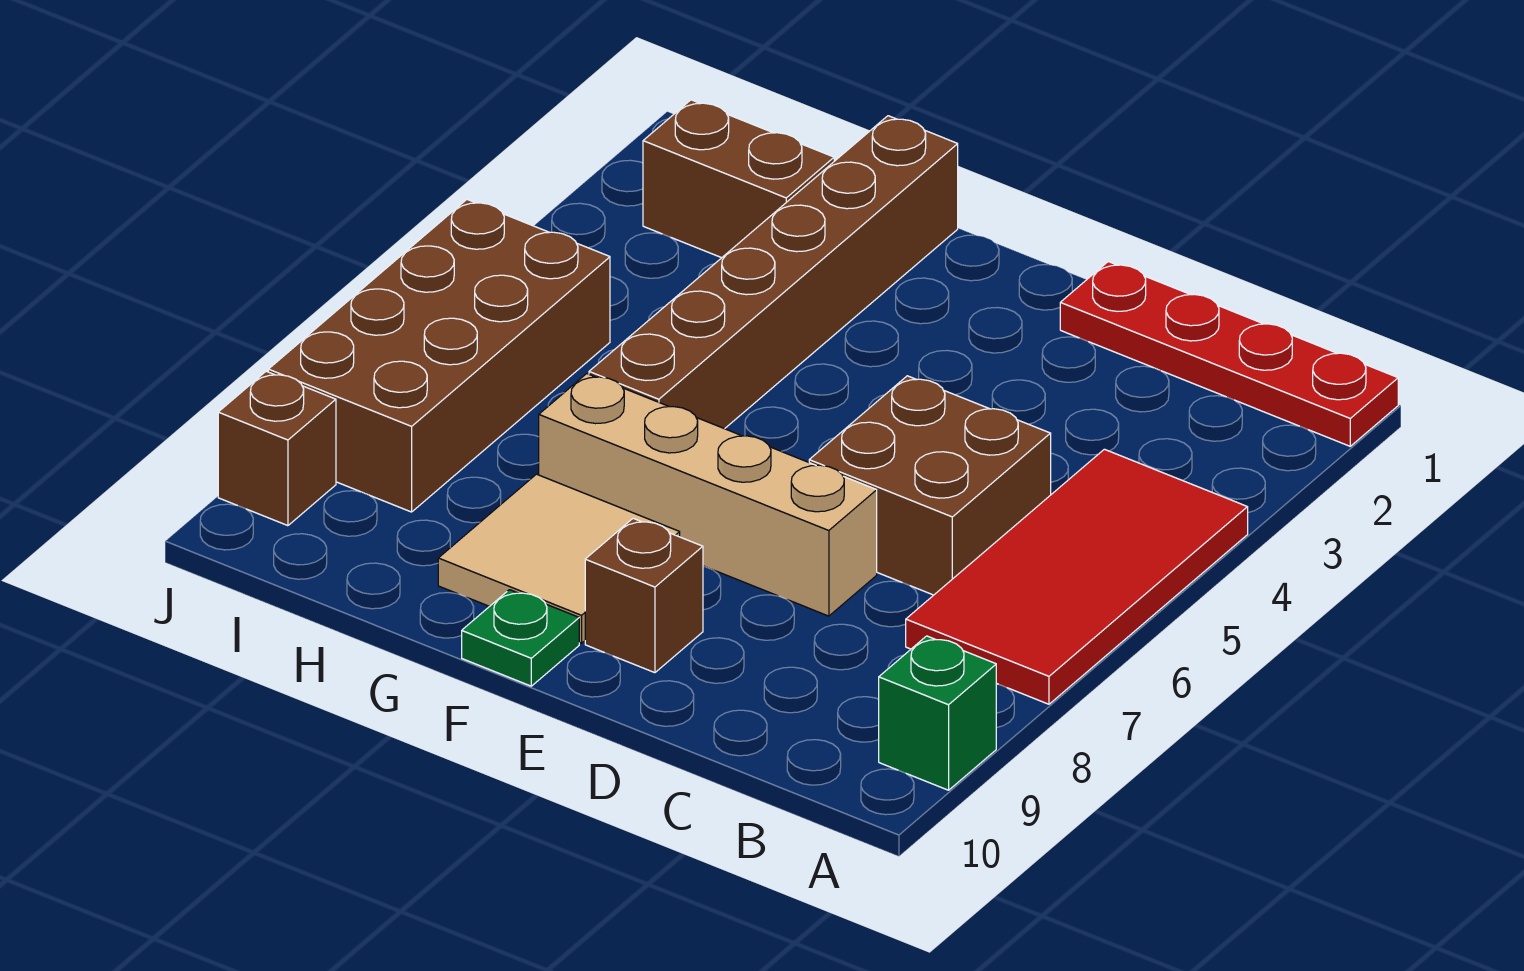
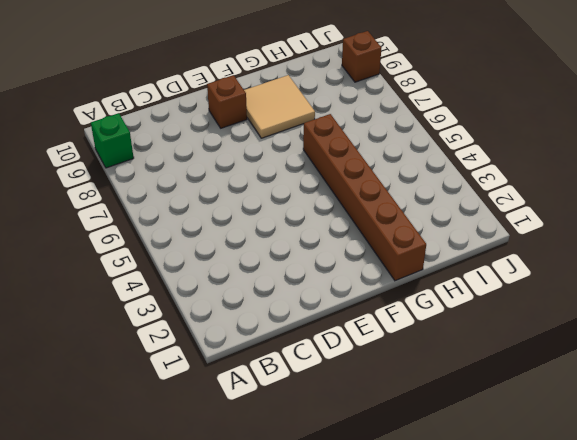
none -> red 1x4 plate [1060,262,1398,446]
none -> red 2x4 tile [906,449,1248,704]
none -> brown 2x2 brick [809,376,1051,595]

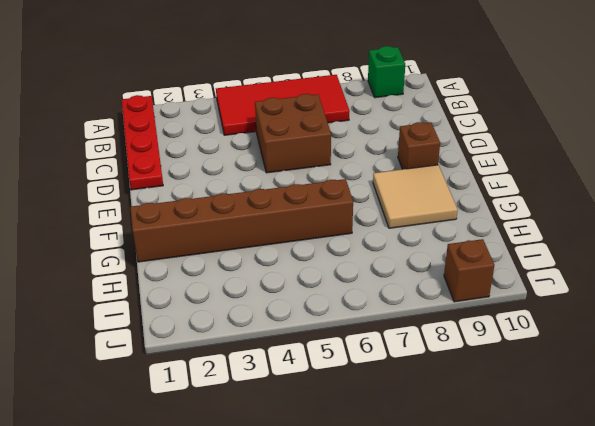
none -> tan 1x4 brick [539,374,877,616]
none -> green 1x1 plate [462,590,579,686]
none -> brown 1x2 brick [643,100,834,258]

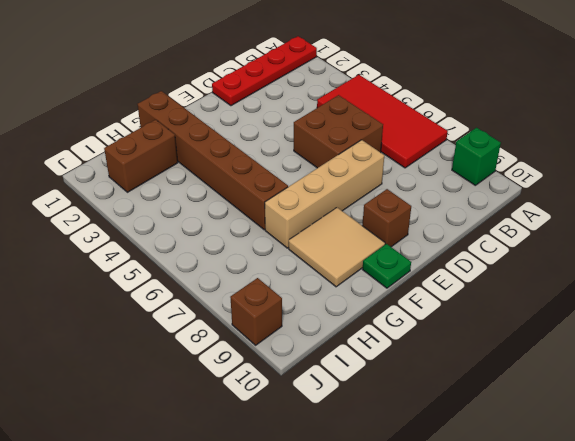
none -> brown 2x4 brick [268,200,610,512]

